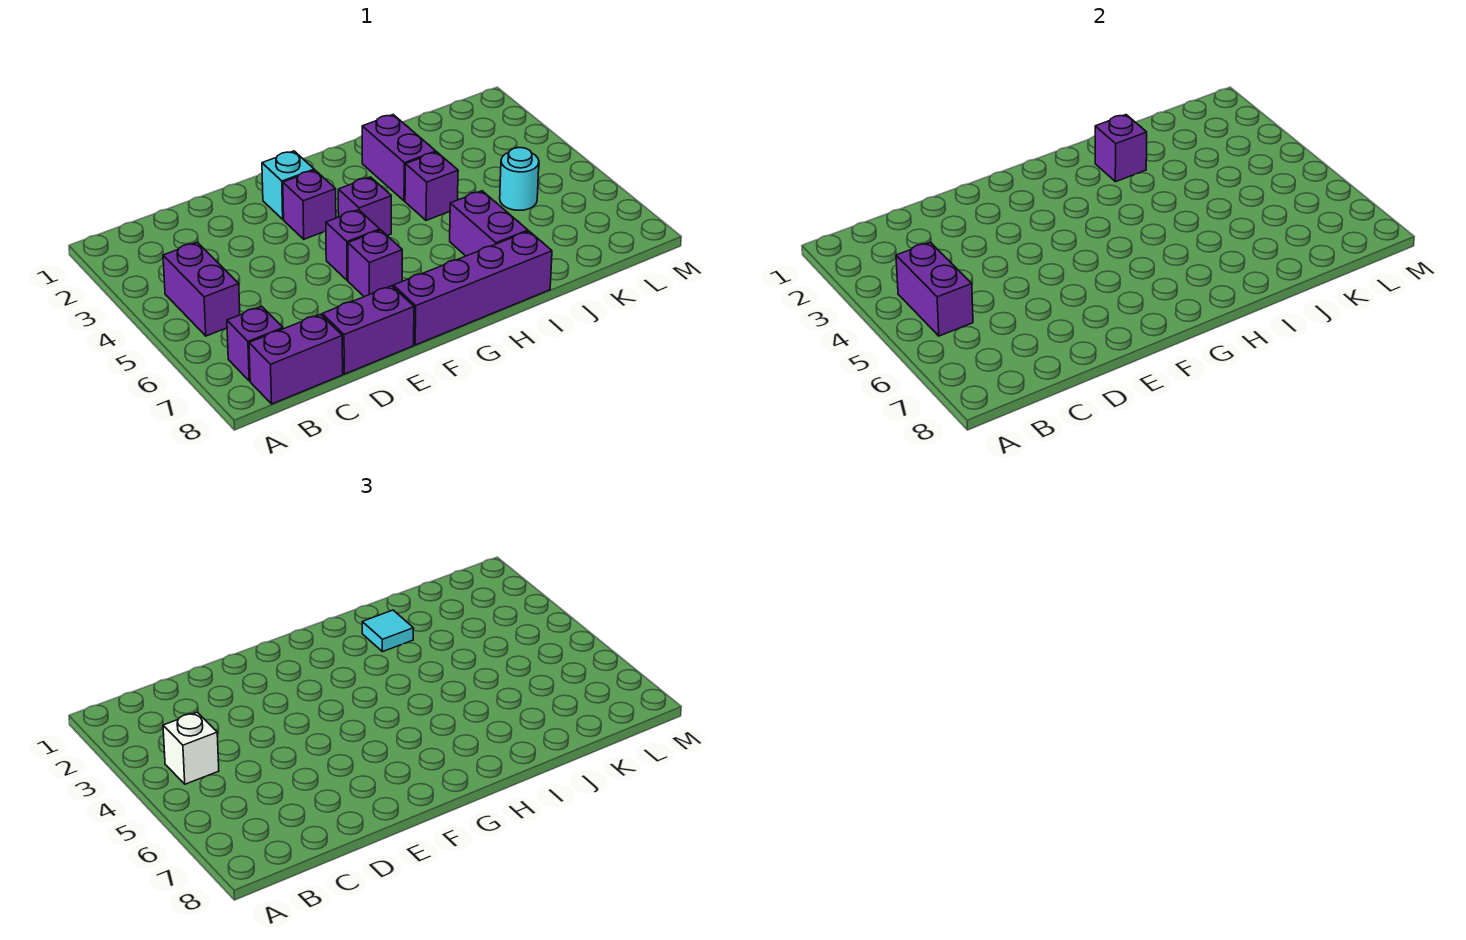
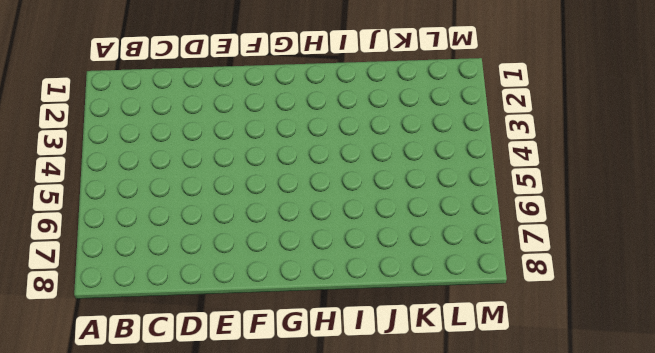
none -> purple 1x2 brick [163,242,240,336]
none -> purple 1x1 brick [227,306,283,381]
none -> purple 1x2 brick [249,314,343,404]

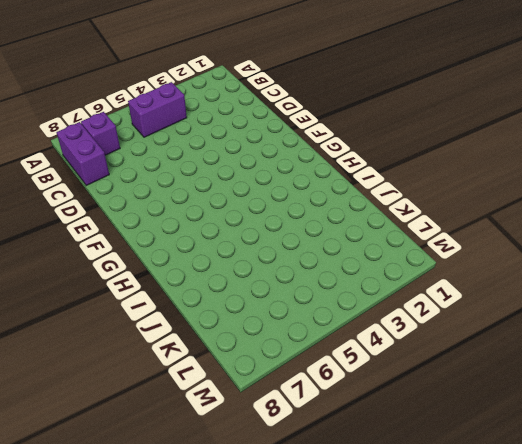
none -> purple 1x2 brick [322,286,414,374]
none -> cyan 1x1 brick [262,151,314,219]
none -> purple 1x1 brick [283,170,336,239]

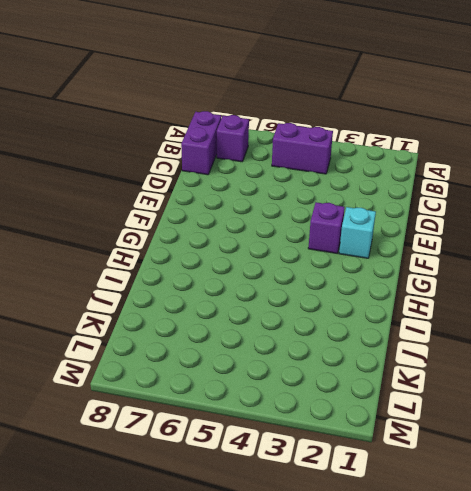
none -> purple 1x2 brick [322,286,414,374]
none -> purple 1x1 brick [326,210,380,280]
none -> purple 1x1 brick [348,230,402,297]

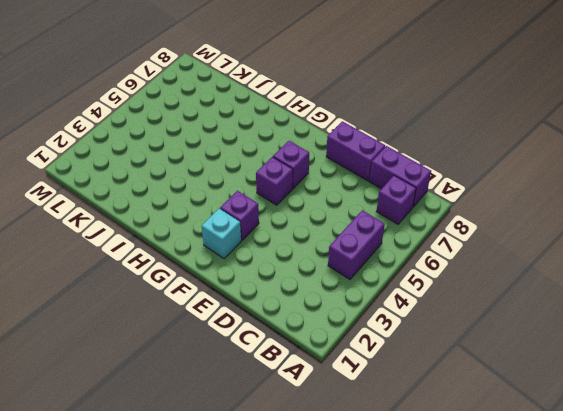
none -> purple 1x4 brick [393,231,552,345]
none -> purple 1x1 brick [338,177,391,236]
none -> purple 1x2 brick [362,115,436,201]

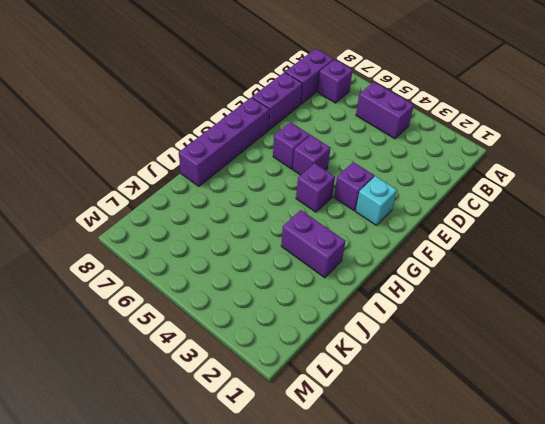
none -> purple 1x1 brick [405,152,458,220]
none -> purple 1x2 brick [450,191,528,256]
none -> cyan 1x1 round brick [500,148,539,210]

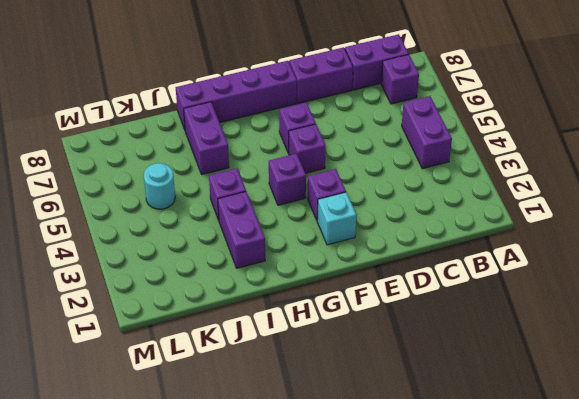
none -> purple 1x2 brick [896,242,973,336]
none -> purple 1x1 brick [1095,115,1147,182]
none -> white 1x1 brick [163,712,219,784]

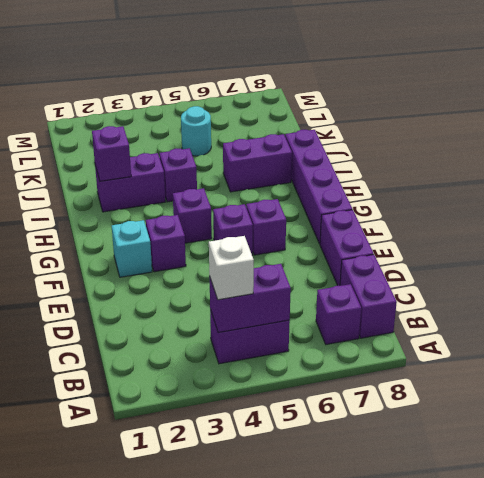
none -> cyan 1x1 tile [362,610,414,652]

